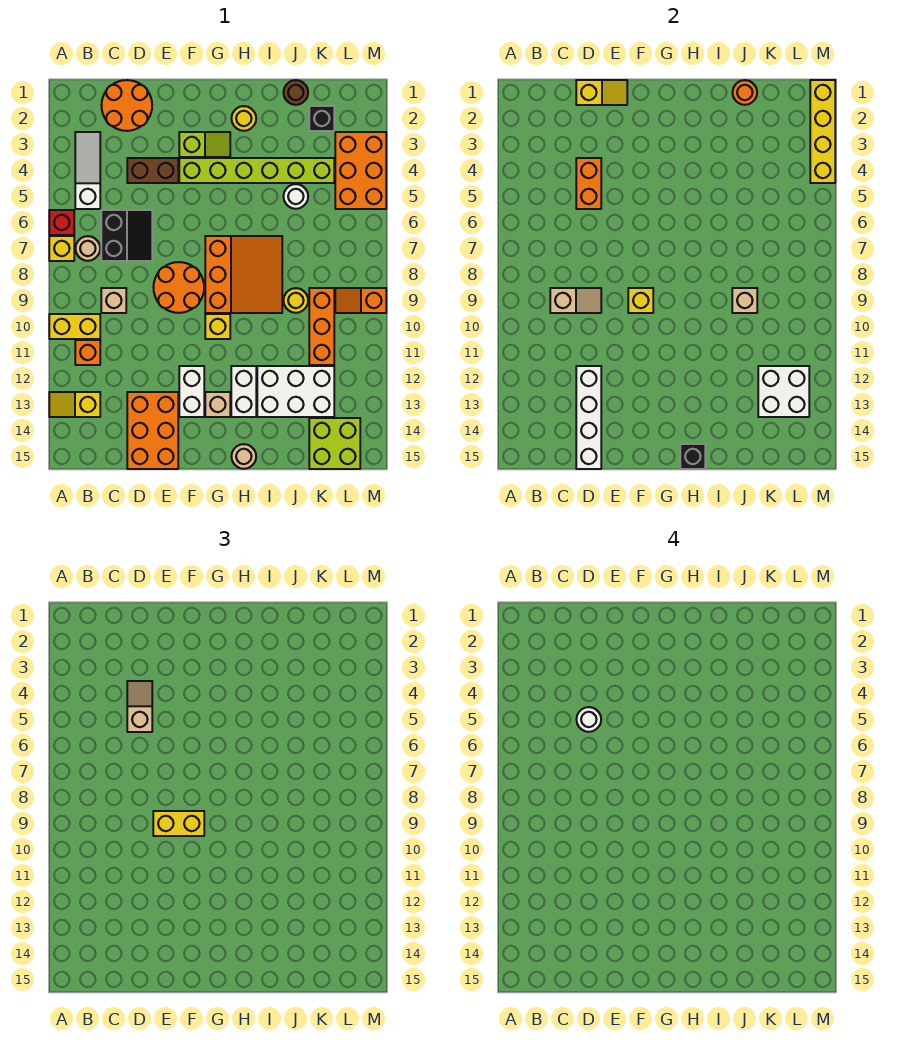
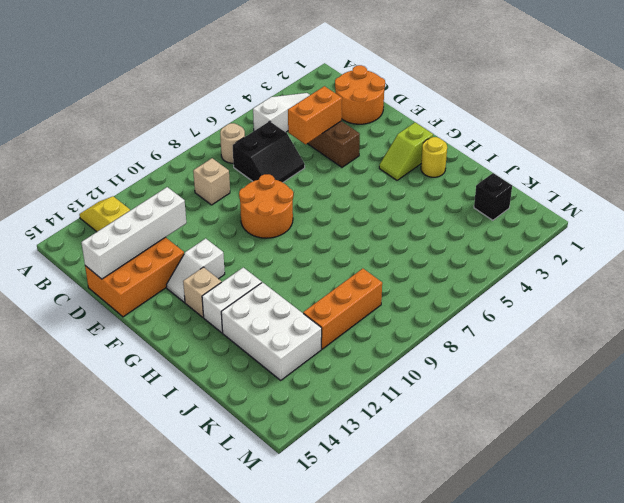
white 1x2 slope [167,238,225,302] -> white 1x2 brick [179,366,204,417]
lime 1x2 slope [379,122,433,180] -> lime 1x2 slope turned to [179,132,230,157]
none -> red 1x1 brick [49,210,74,235]
none -> yellow 1x1 brick [49,236,74,261]
none -> yellow 1x2 brick [49,314,100,339]
none -> orange 1x1 brick [75,340,100,365]

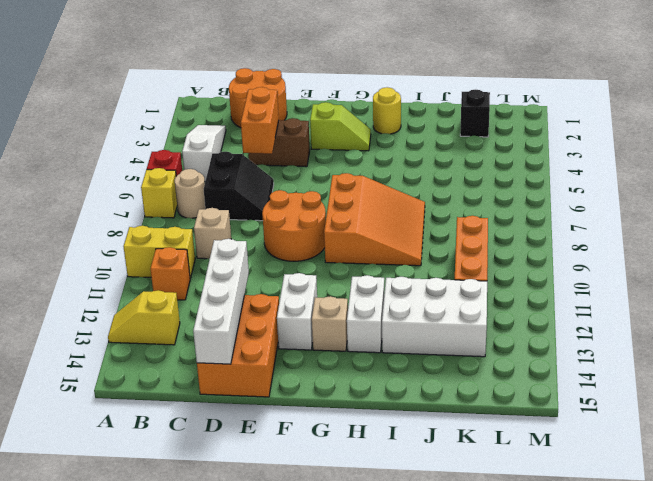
none -> lime 1x6 brick [179,158,334,183]
none -> yellow 1x1 brick [205,314,230,339]
none -> tan 1x1 round brick [232,444,256,469]
none -> brown 1x1 round brick [284,80,308,105]

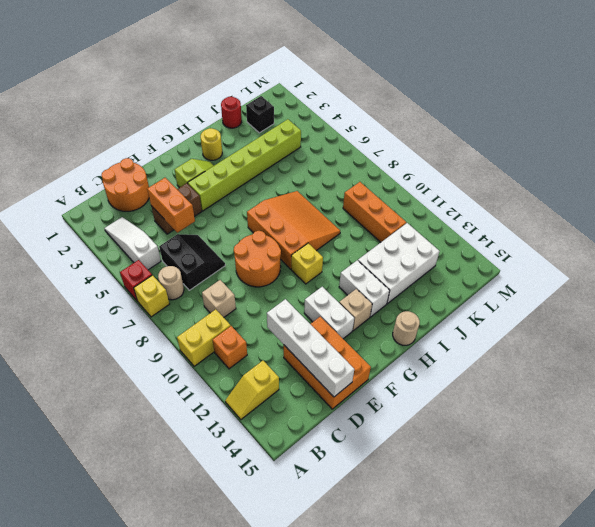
red 1x1 round brick [221,97,242,128] -> brown 1x1 round brick [284,80,308,105]
none -> white 1x1 round brick [284,184,308,209]
none -> yellow 1x1 round brick [284,288,308,313]
none -> lime 2x2 brick [309,418,360,469]
none -> orange 2x3 brick [335,132,386,209]

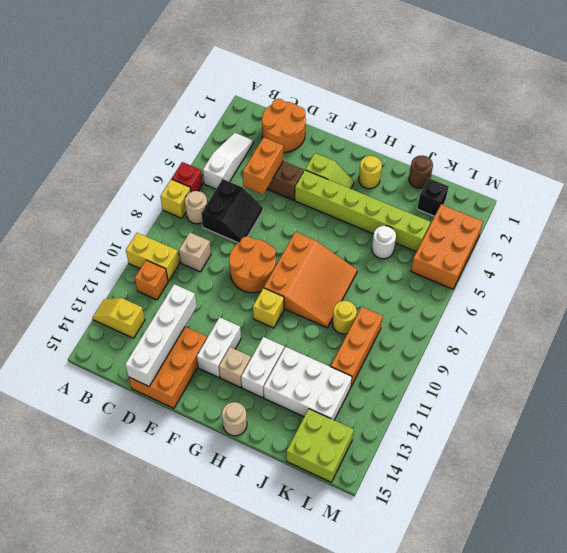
none -> orange 1x2 slope [335,288,386,313]
none -> tan 1x2 slope [550,288,601,313]
none -> yellow 1x2 slope [576,80,627,105]
none -> yellow 1x1 brick [628,288,653,313]

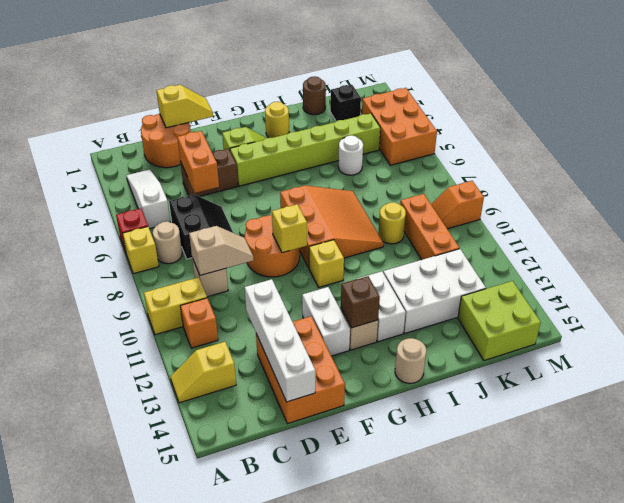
brown 1x1 brick [341,276,380,328] -> none
none -> black 1x1 brick [680,444,705,469]
none -> orange 1x1 round brick [733,80,757,105]
none -> tan 1x1 brick [732,288,757,313]
none -> white 2x2 brick [758,366,809,417]

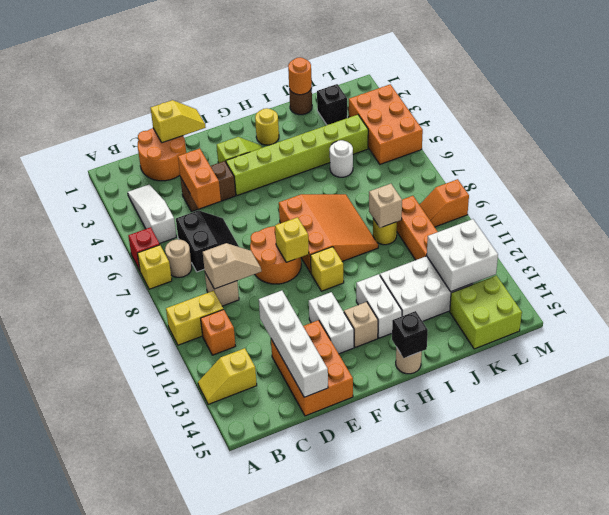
none -> yellow 1x4 brick [810,80,835,183]
none -> tan 1x2 slope [127,681,152,732]
none -> yellow 1x2 brick [153,811,204,836]
none -> white 1x1 round brick [577,707,601,732]

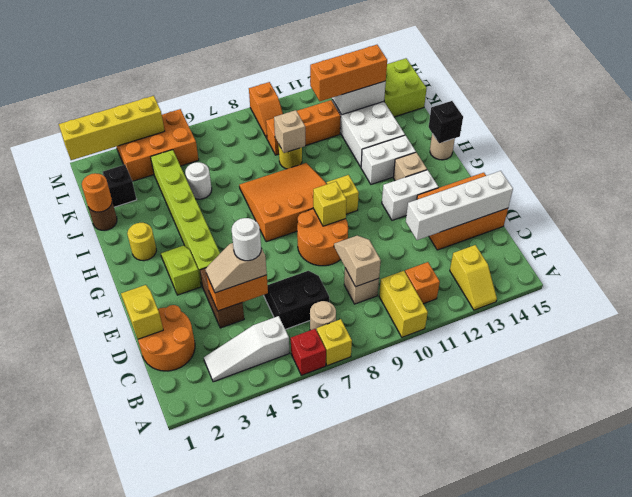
orange 1x3 brick [310,45,387,101] -> none
none -> yellow 1x2 brick [153,811,204,836]

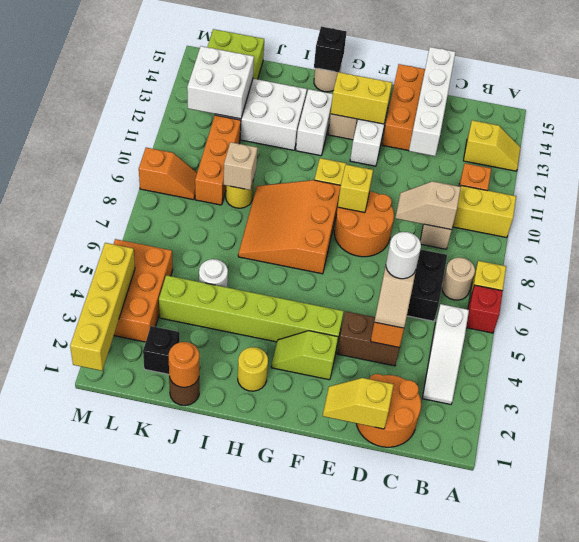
yellow 1x2 brick [331,72,392,124] -> yellow 1x2 brick moved to [153,811,204,836]

